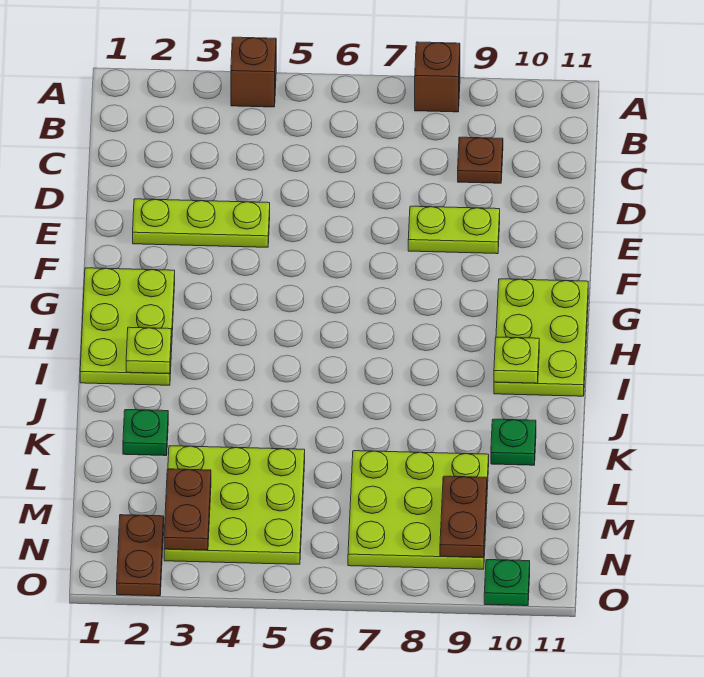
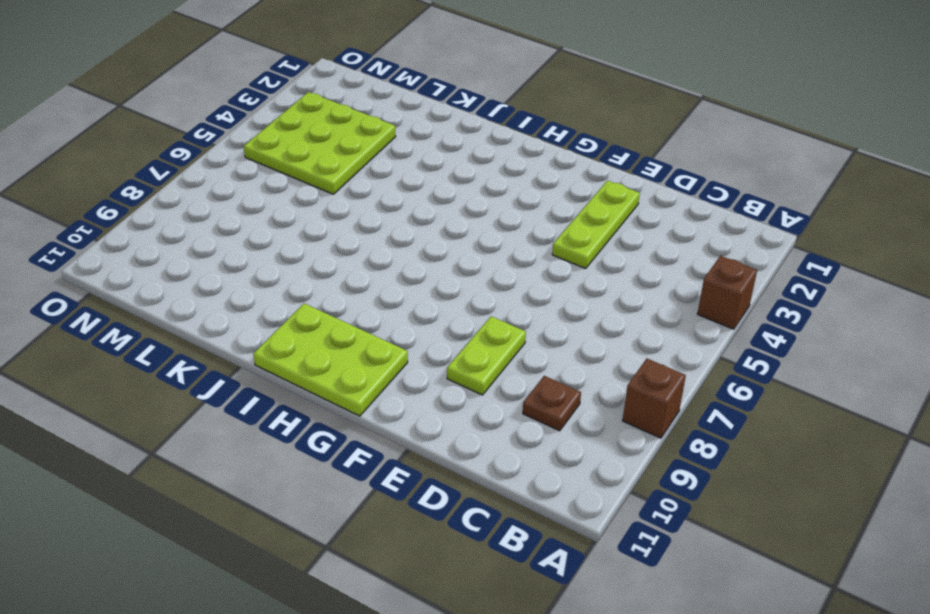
none -> lime 2x3 plate [80,268,175,385]
none -> green 1x1 plate [123,410,168,456]
none -> green 1x1 plate [491,419,536,465]

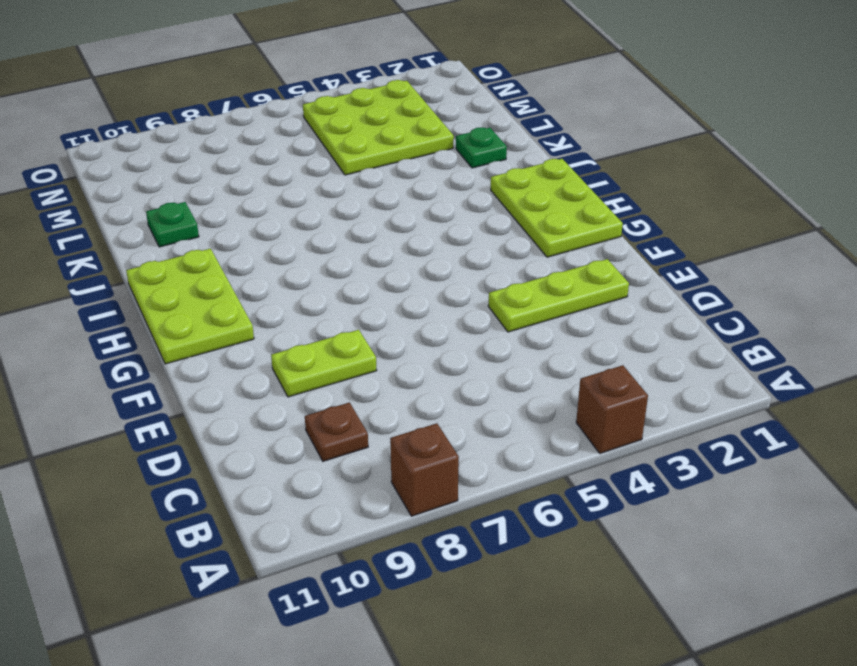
none -> lime 3x3 plate [348,451,489,569]
none -> brown 1x2 plate [117,515,164,596]
none -> green 1x1 plate [484,560,530,606]

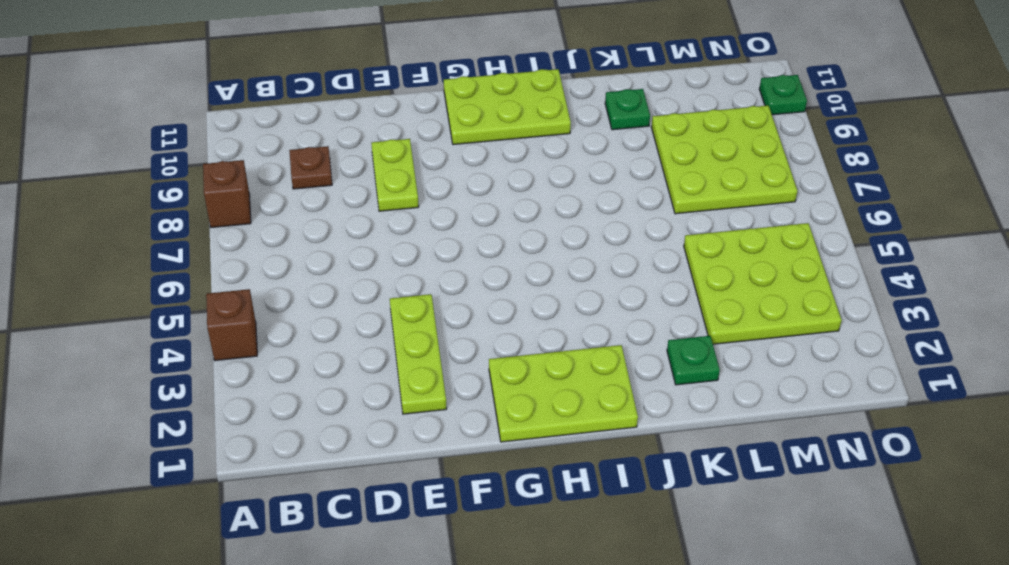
none -> brown 1x2 plate [117,515,164,596]
none -> lime 1x1 plate [126,327,172,374]
none -> lime 1x1 plate [494,337,539,383]

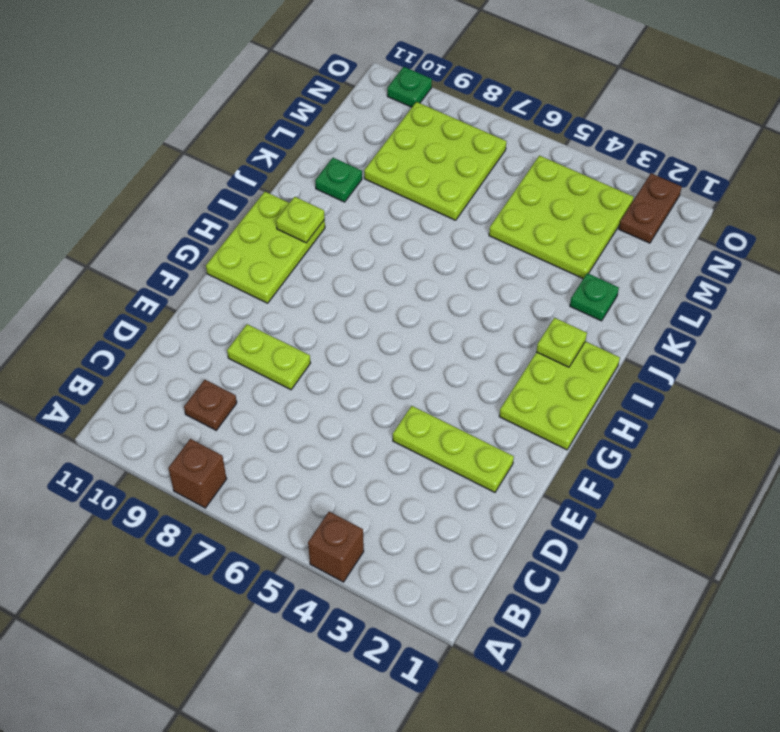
none -> brown 1x2 plate [164,469,211,550]
none -> brown 1x2 plate [440,476,487,557]

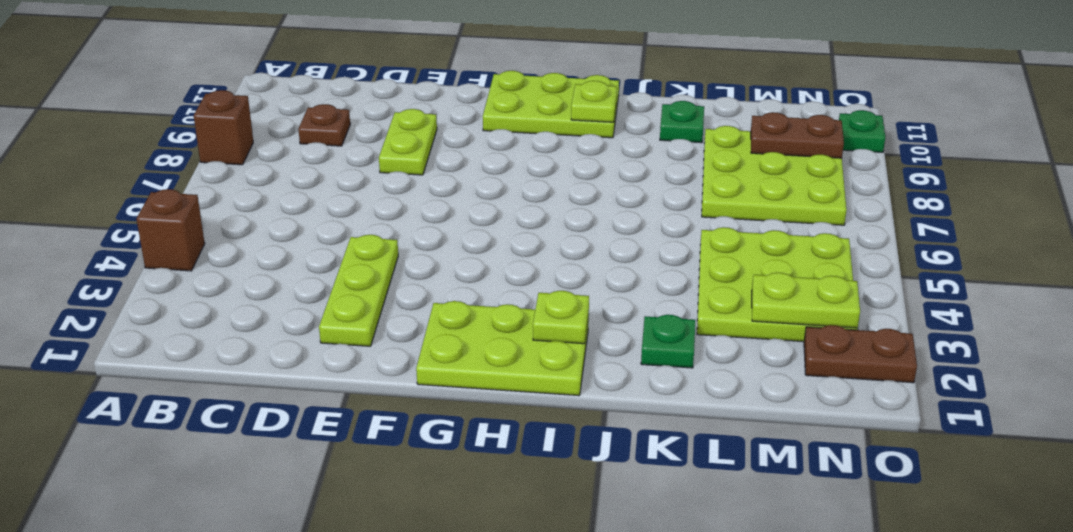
lime 1x2 plate [752,273,860,328] -> brown 1x2 plate [164,469,211,550]

